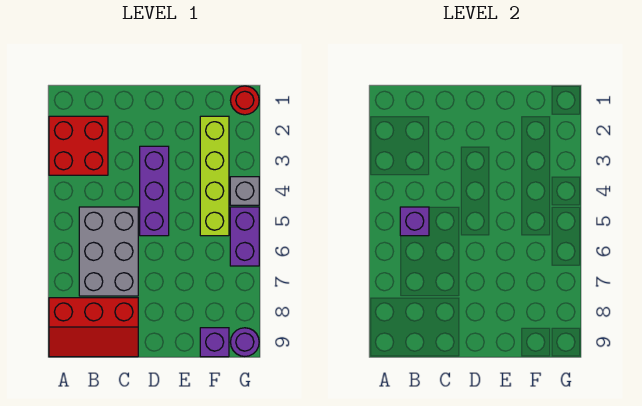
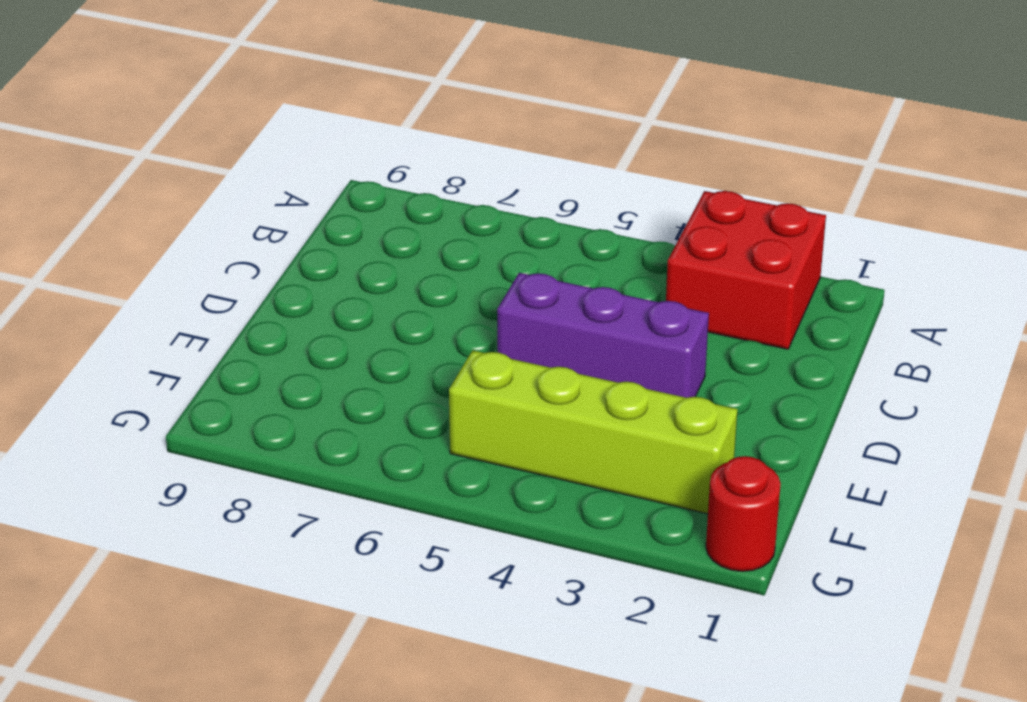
none -> red 2x3 slope [49,298,138,357]
none -> grey 2x3 brick [79,207,138,296]

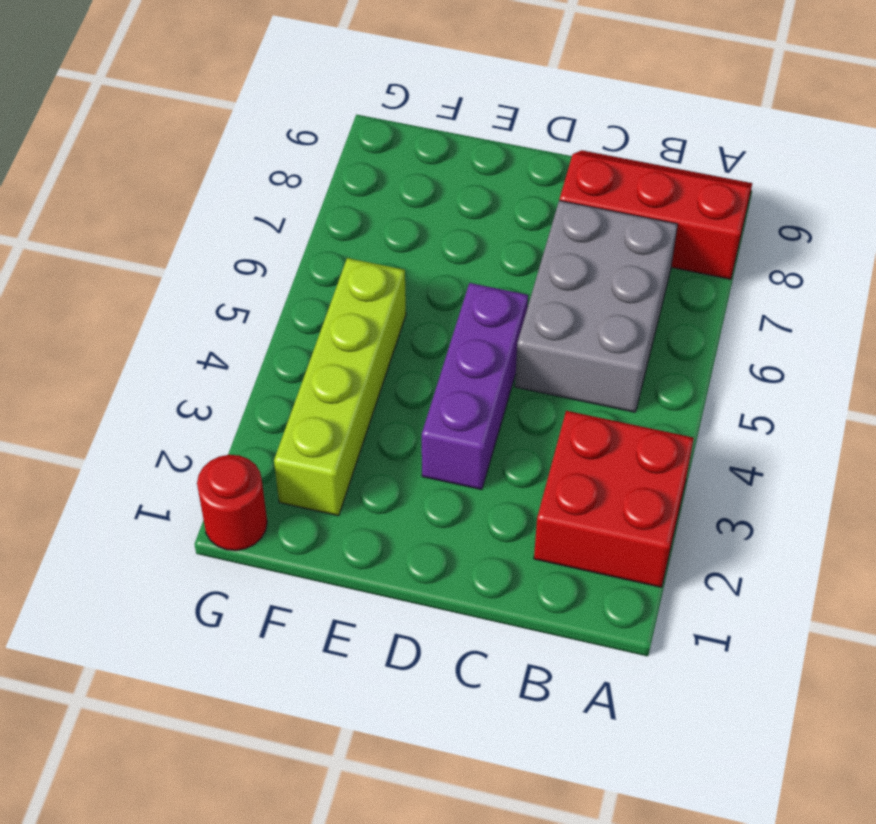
none -> purple 1x1 brick [200,328,229,357]
none -> grey 1x1 brick [230,177,259,205]

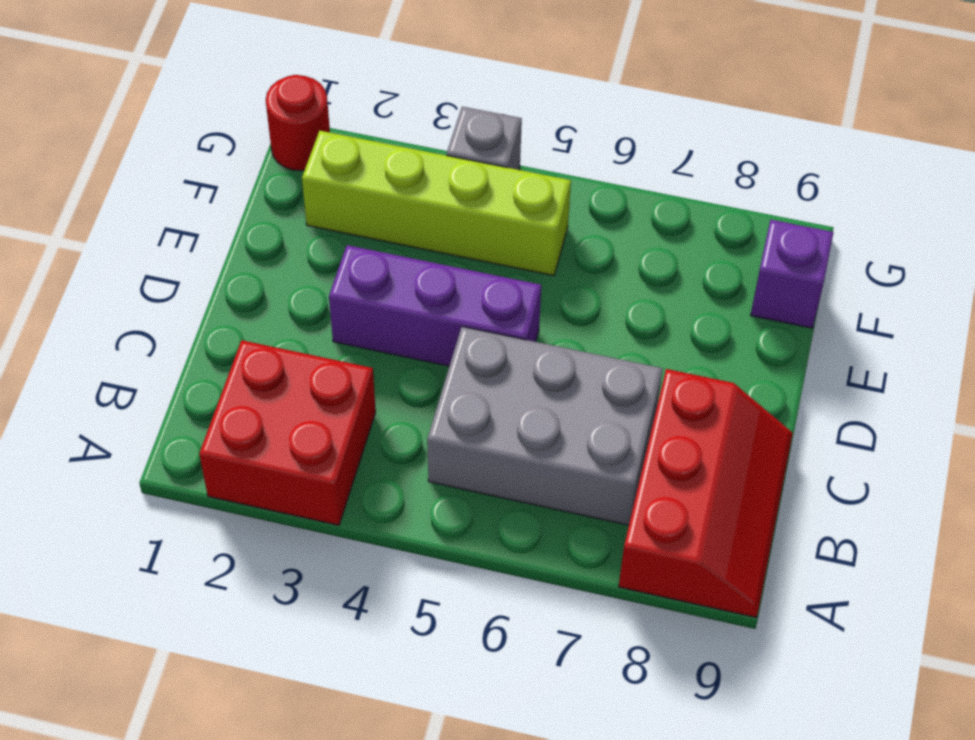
none -> purple 1x2 brick [230,207,259,266]
none -> purple 1x1 round brick [231,328,259,356]

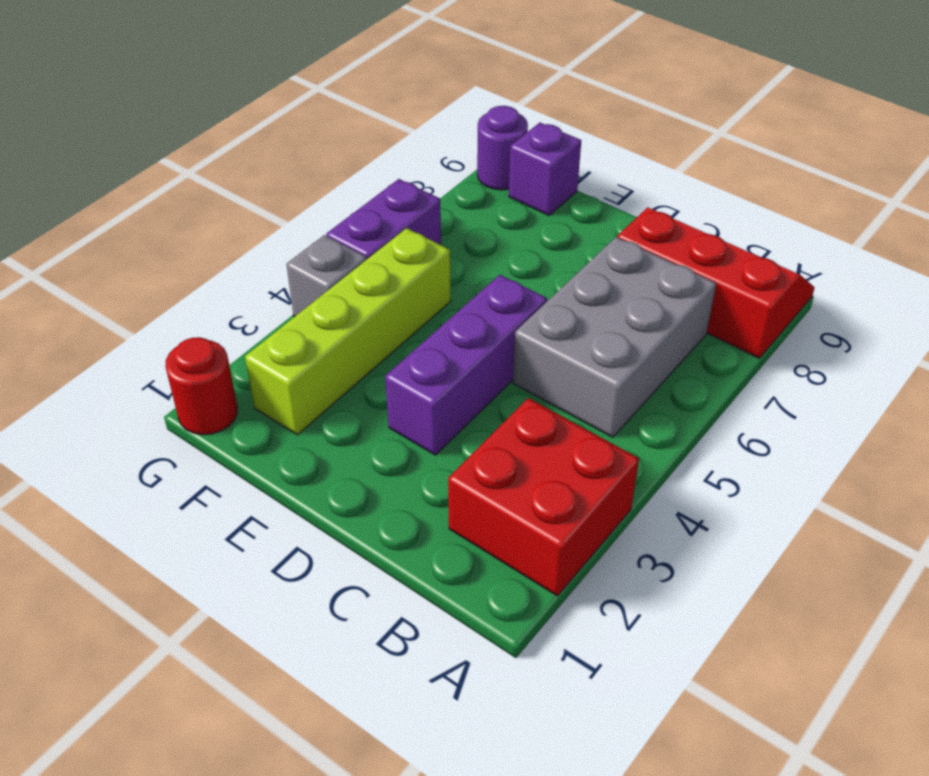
none -> purple 1x1 brick [400,207,429,236]

